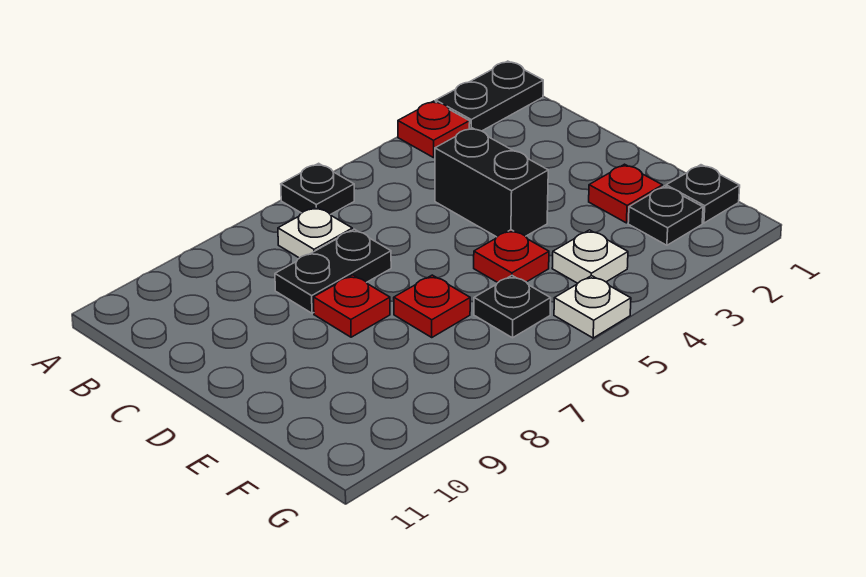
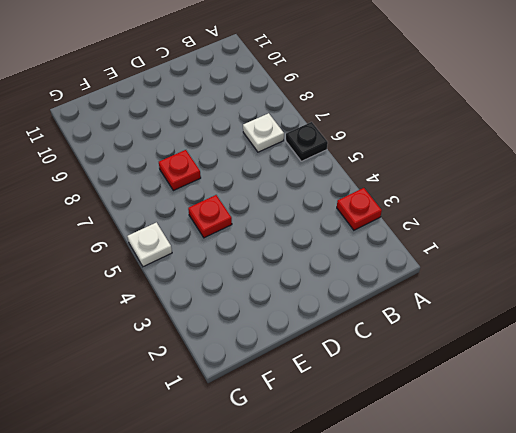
none -> black 1x2 plate [436,61,543,131]
none -> black 1x2 brick [435,128,548,237]
none -> black 1x2 plate [275,229,391,313]

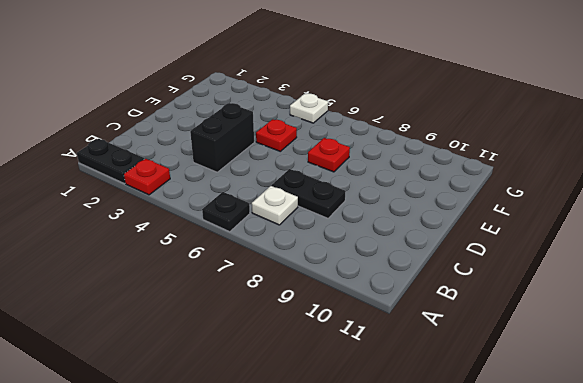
none -> red 1x1 plate [314,275,390,337]
none -> red 1x1 plate [589,164,663,223]
none -> black 1x1 plate [666,165,740,223]

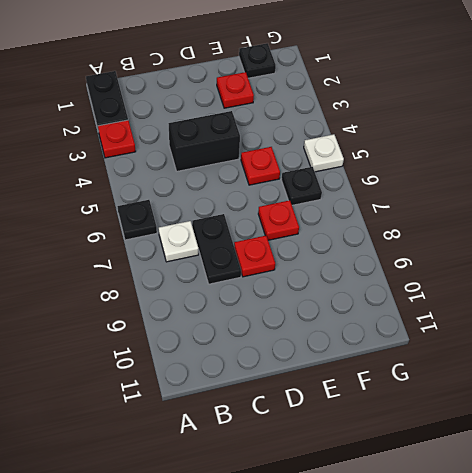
none -> black 1x1 plate [628,186,703,245]
none -> white 1x1 plate [552,230,628,283]

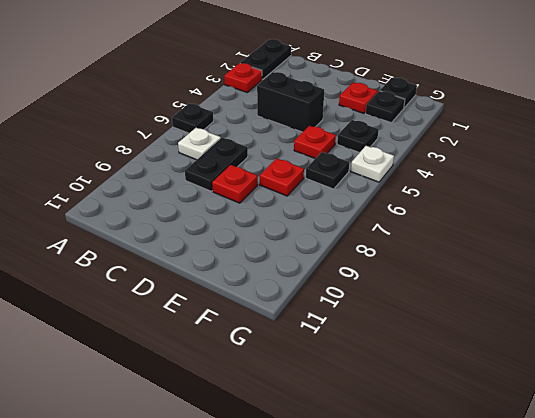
black 1x1 plate [337,120,379,153] -> white 1x1 plate [552,230,628,283]

